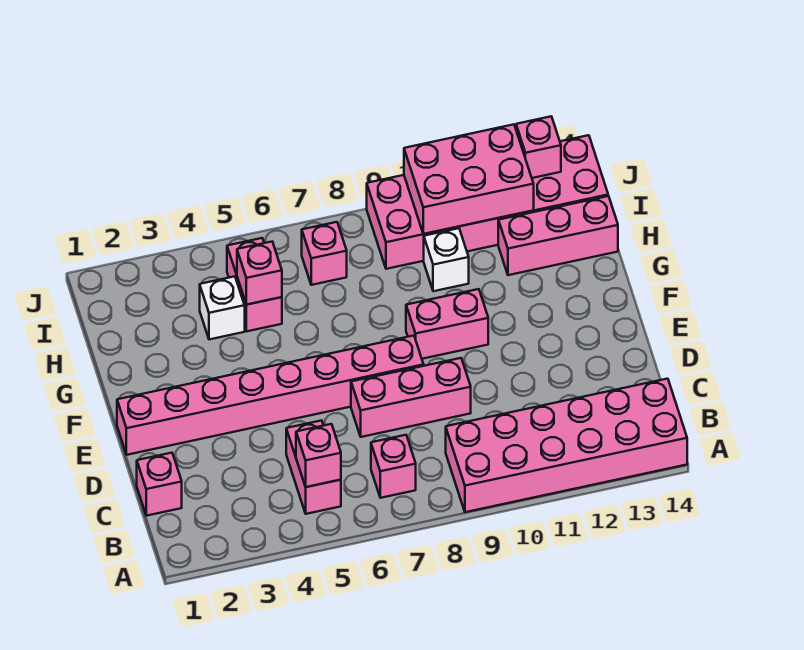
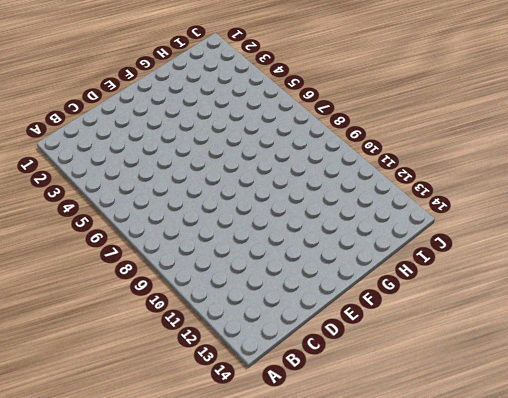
none -> pink 2x6 brick [446,379,687,512]
none -> pink 1x2 brick [286,420,341,514]
none -> pink 1x1 brick [371,435,416,498]

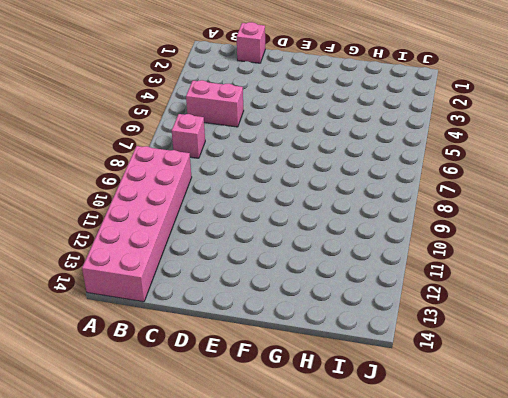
none -> pink 1x3 brick [351,358,471,437]
none -> pink 1x8 brick [117,336,424,455]
none -> pink 1x2 brick [406,289,488,359]

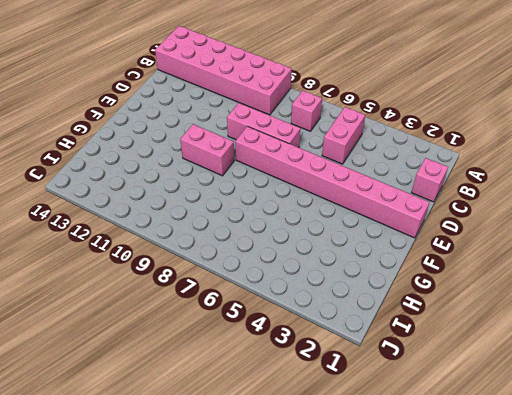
none -> white 1x1 brick [200,276,245,339]
none -> pink 1x2 brick [227,238,282,331]
none -> white 1x1 brick [424,228,469,291]

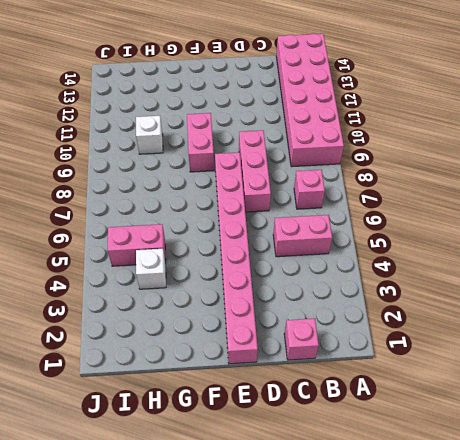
none -> pink 1x3 brick [498,196,618,275]
none -> pink 1x1 brick [302,222,347,285]
none -> pink 2x6 brick [367,135,608,269]

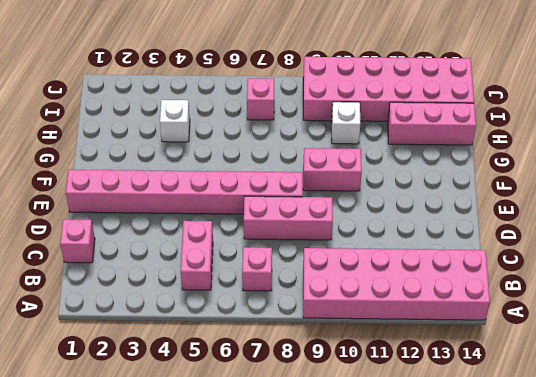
none -> pink 1x2 brick [227,238,282,331]
none -> pink 1x1 brick [296,424,341,487]
none -> pink 1x1 brick [237,242,282,305]

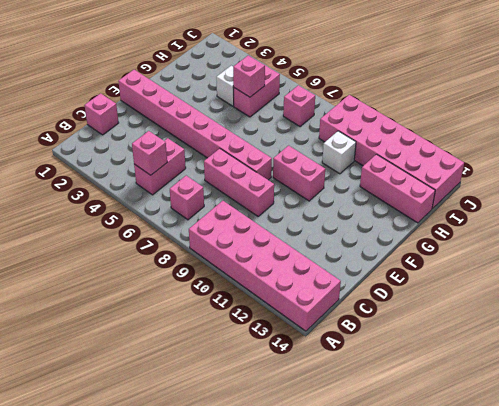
none -> pink 2x3 brick [404,124,534,234]
none -> pink 1x1 brick [516,116,561,178]

